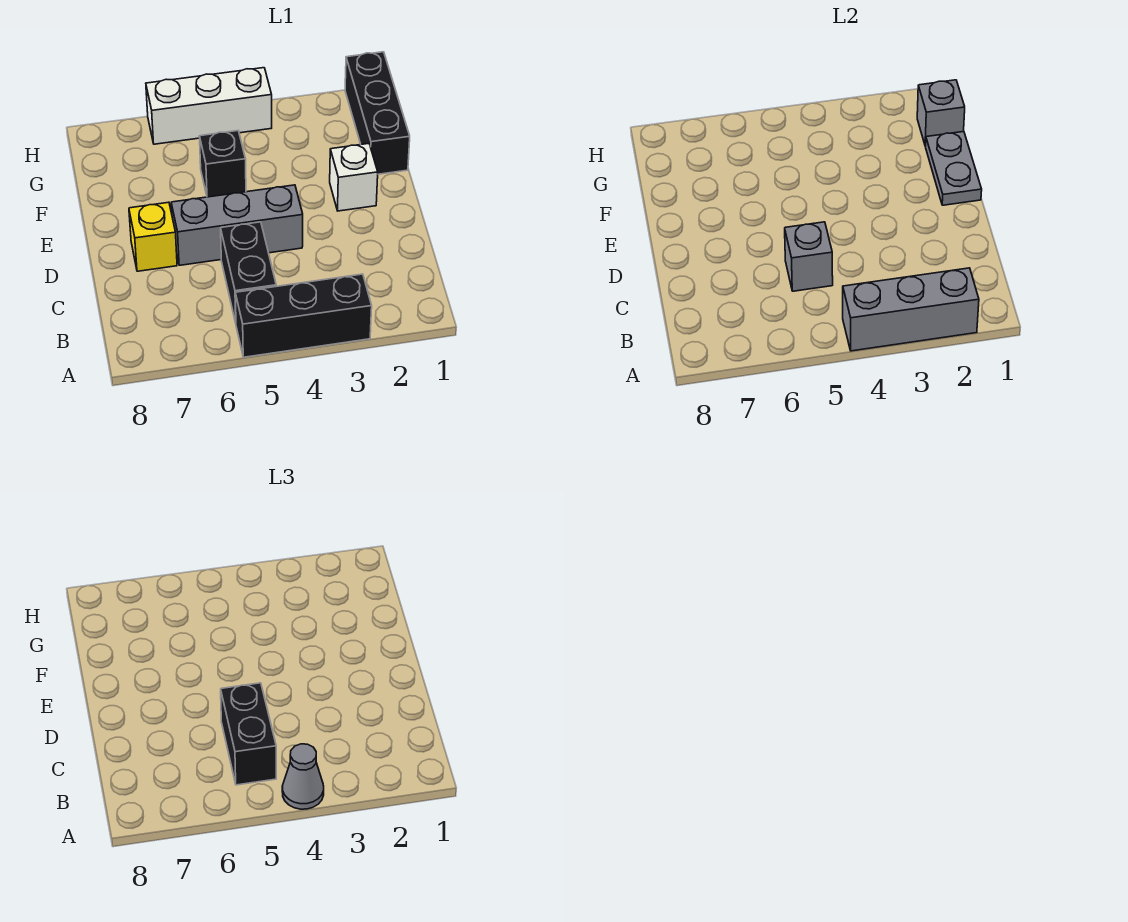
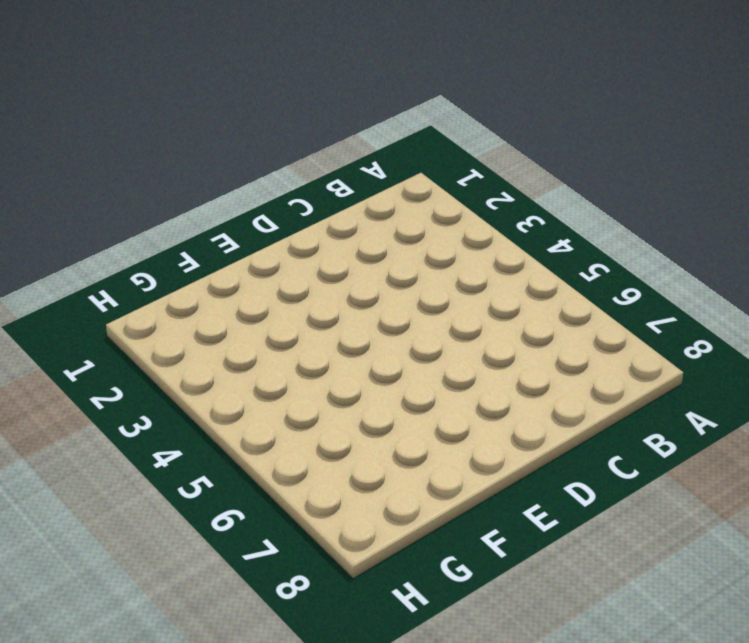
none -> black 1x3 brick [235,274,372,357]
none -> black 1x2 brick [221,222,276,323]
none -> grey 1x3 brick [171,185,303,265]

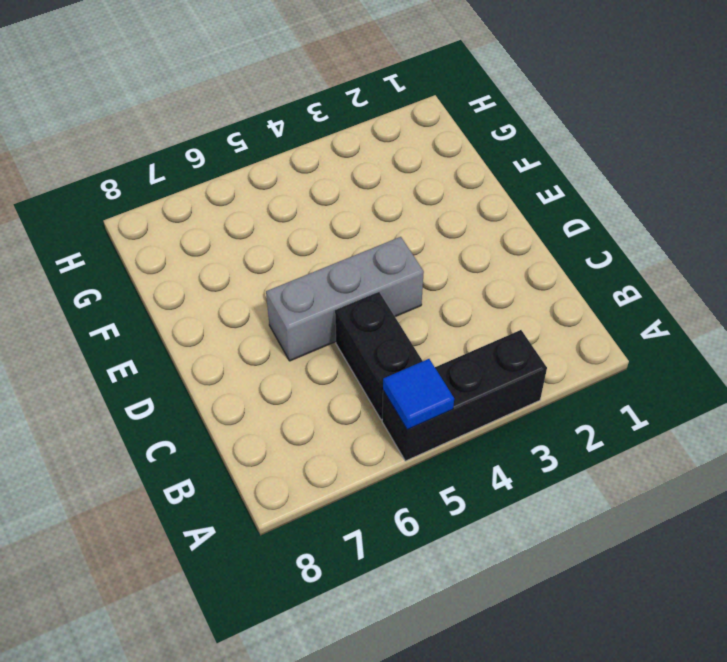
blue 1x1 tile [383,359,454,430] -> none
none -> yellow 1x1 brick [129,202,177,271]
none -> white 1x1 brick [330,144,378,211]
none -> black 1x3 brick [345,52,410,174]

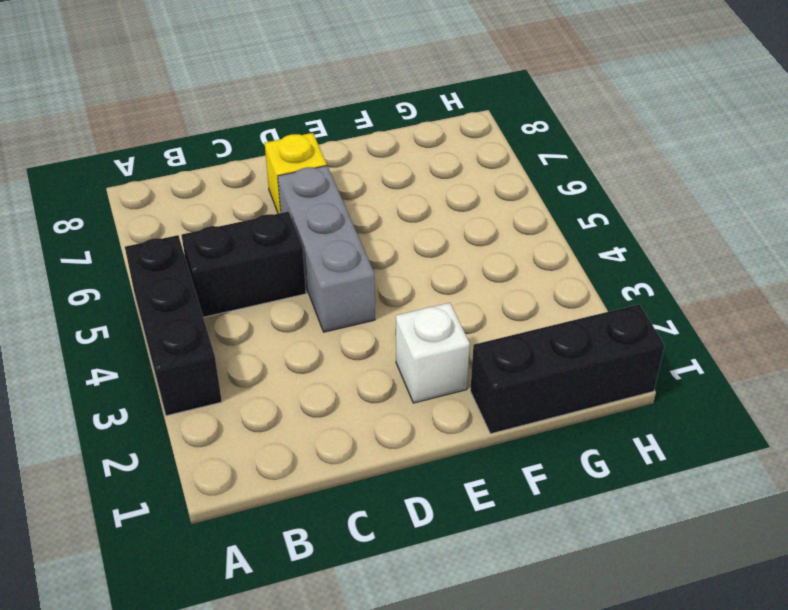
none -> black 1x1 brick [200,131,246,197]
none -> white 1x3 brick [146,68,272,144]
none -> grey 1x3 brick [843,268,979,351]

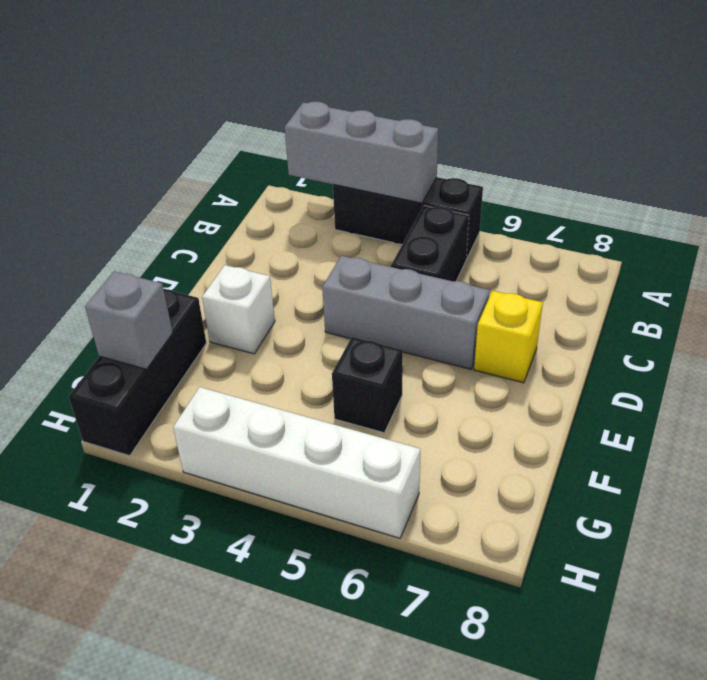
white 1x4 brick [173,387,420,538] -> white 1x3 brick [146,68,272,144]
none -> grey 1x1 brick [785,222,833,291]
none -> grey 1x2 plate [926,132,982,205]
none -> grey 1x1 cone [282,744,324,809]

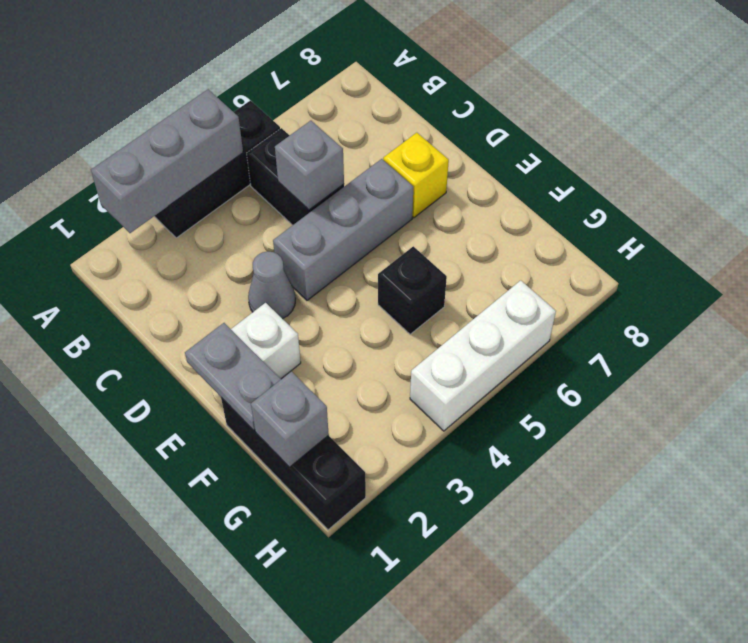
grey 1x1 cone [248,251,296,319] -> grey 1x1 cone moved to [282,744,324,809]
none -> black 1x2 brick [221,683,276,785]

